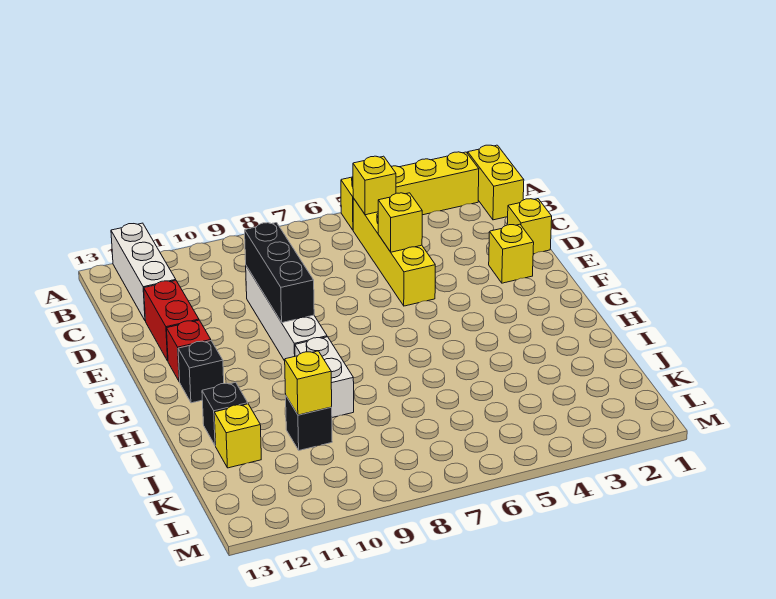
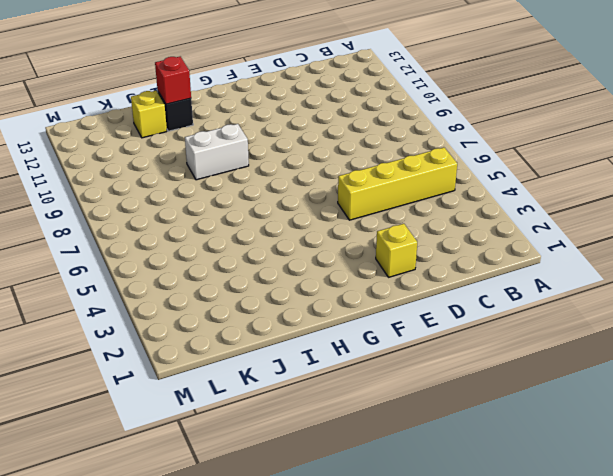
red 1x1 brick [155,57,191,104] -> red 1x1 brick moved to [167,320,211,382]
none -> yellow 1x2 brick [468,145,524,220]
none -> yellow 1x4 brick [341,152,479,230]
none -> white 1x3 brick [111,223,176,321]

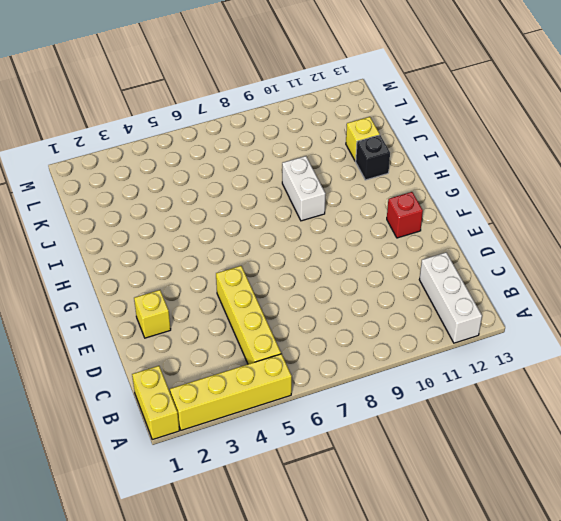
none -> yellow 1x1 brick [507,199,552,254]
none -> white 1x4 brick [246,266,327,361]
none -> red 1x2 brick [144,281,199,361]

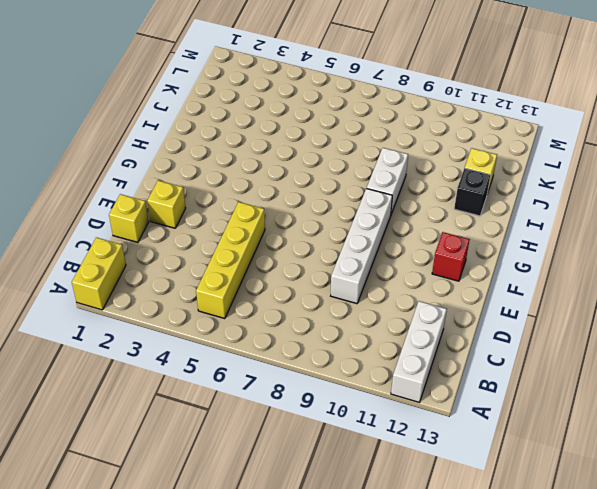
none -> yellow 1x4 brick [341,152,479,230]
none -> red 1x2 brick [144,281,199,361]
none -> black 1x1 brick [178,341,224,403]

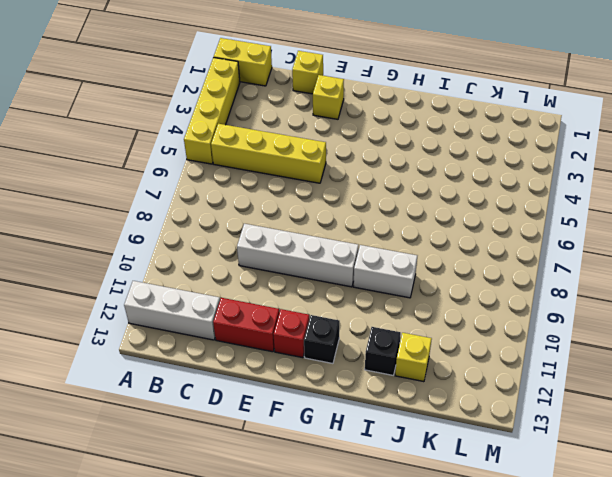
none -> black 1x1 brick [286,396,332,450]
none -> yellow 1x1 brick [353,156,396,215]
none -> yellow 1x1 brick [378,193,422,252]

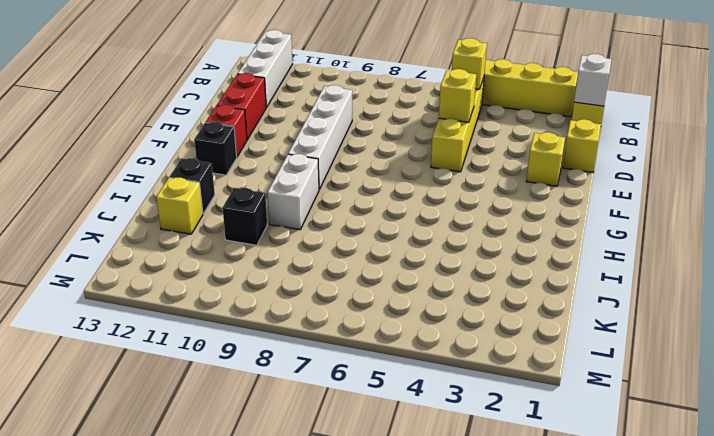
white 1x1 brick [574,54,612,106] -> none
none -> black 1x3 brick [245,223,314,323]
none -> yellow 1x1 brick [285,351,332,415]

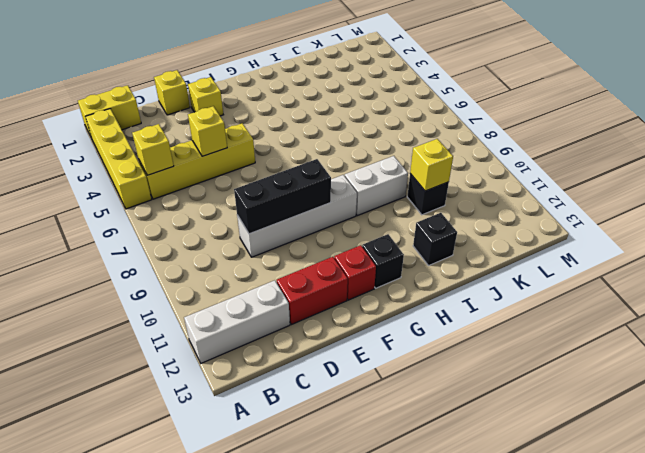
none -> yellow 1x1 brick [214,404,261,468]

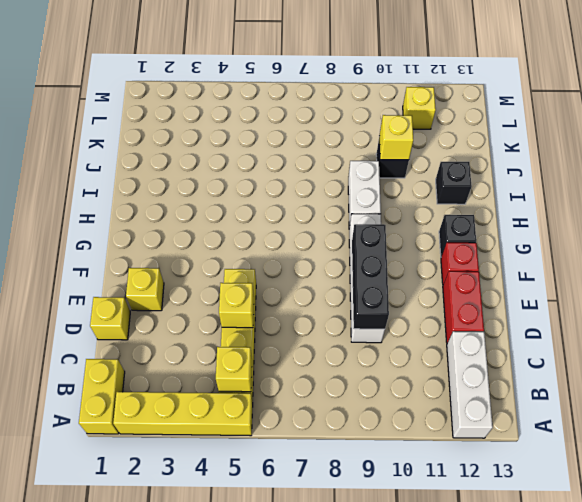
yellow 1x1 brick [403,87,436,129] -> yellow 1x1 brick moved to [214,404,261,468]

